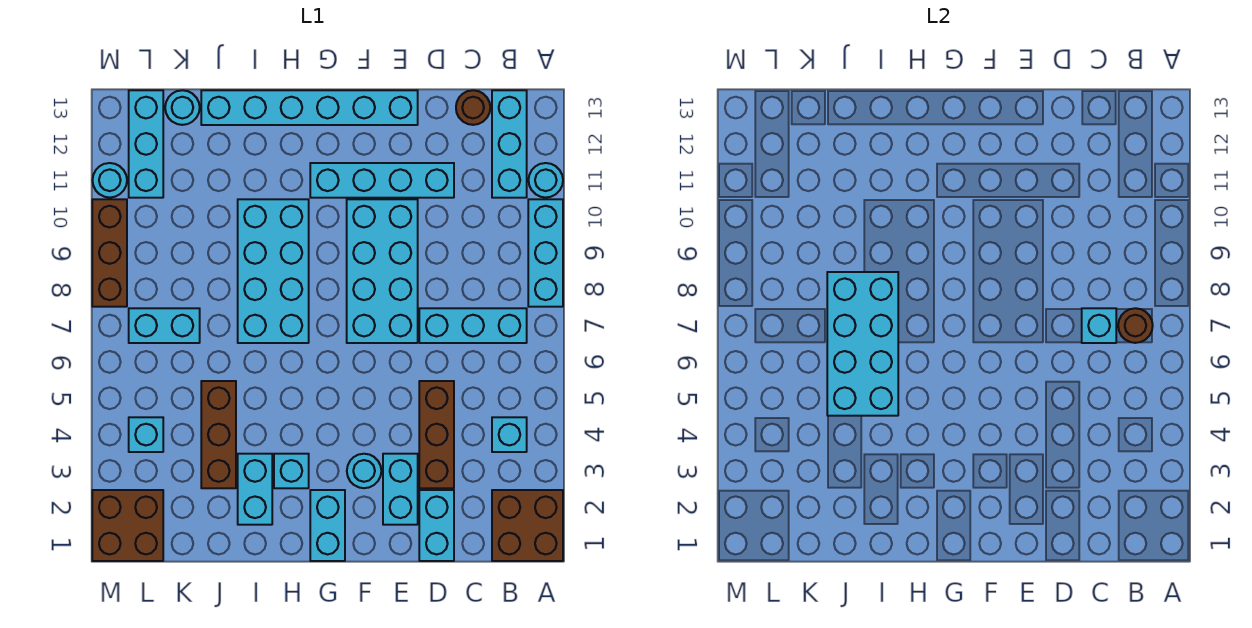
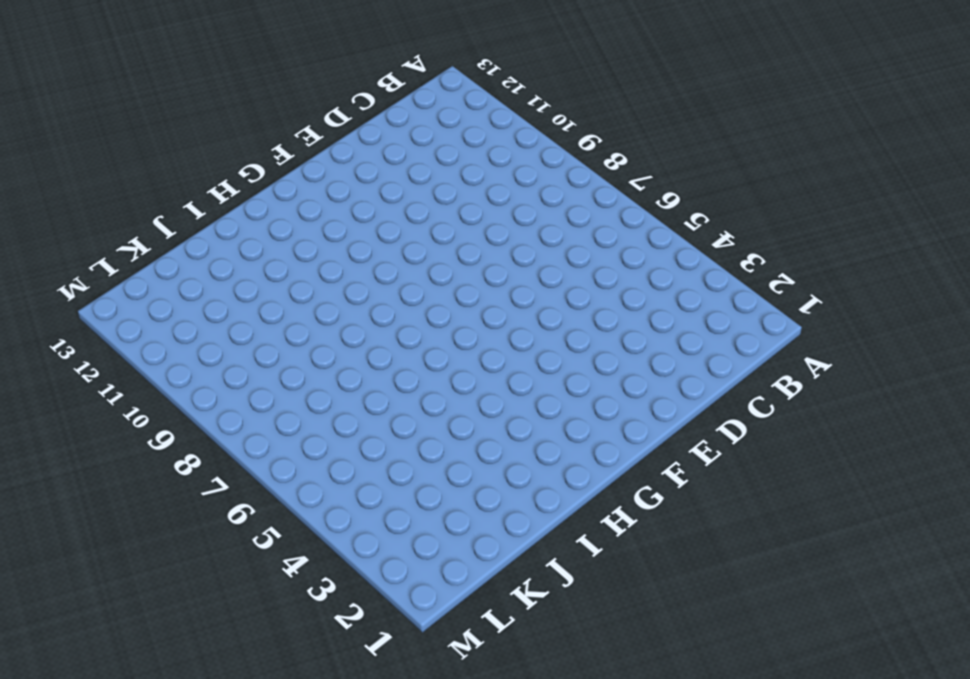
none -> brown 2x2 brick [492,490,563,561]
none -> cyan 1x3 brick [528,199,563,307]
none -> cyan 1x1 round brick [529,163,563,198]

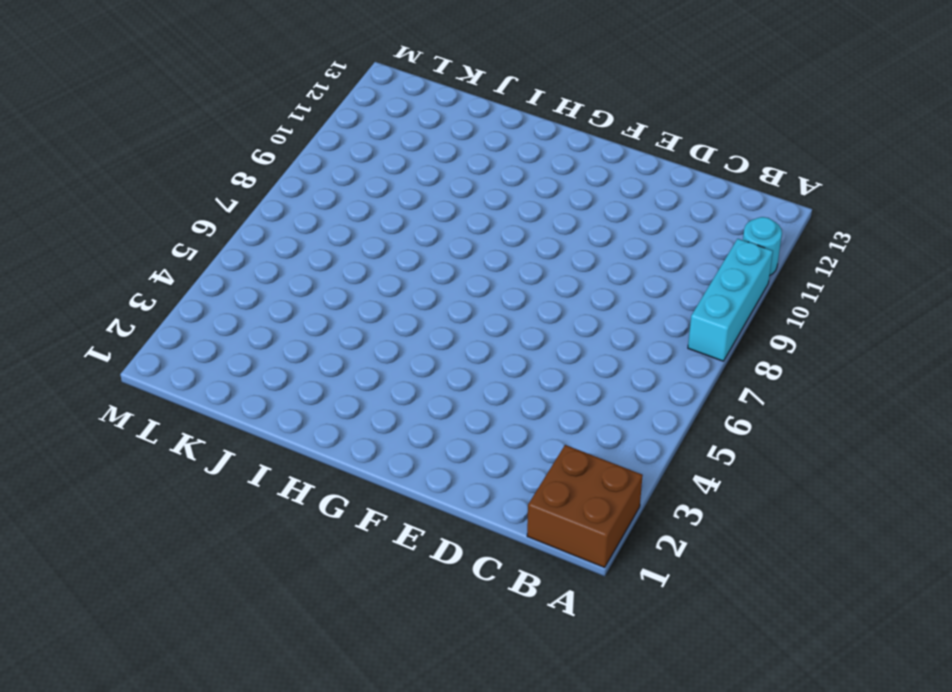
none -> cyan 1x1 brick [492,417,527,452]
none -> cyan 1x3 brick [419,308,527,343]
none -> cyan 1x3 brick [492,90,527,198]

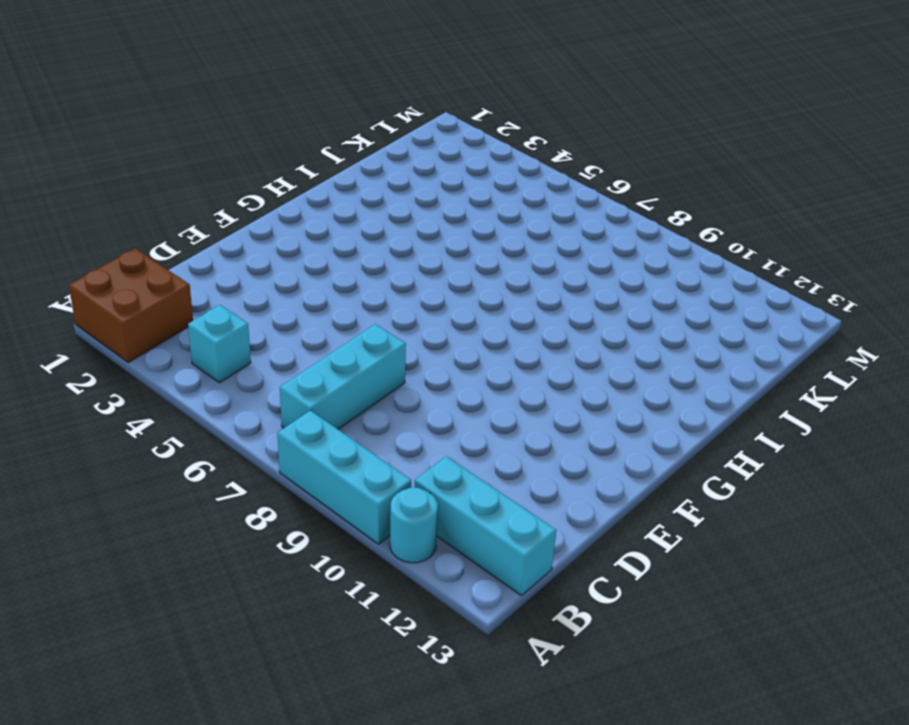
none -> brown 1x1 round brick [456,90,490,125]
none -> cyan 1x2 brick [419,490,454,561]
none -> brown 1x3 brick [419,381,454,488]

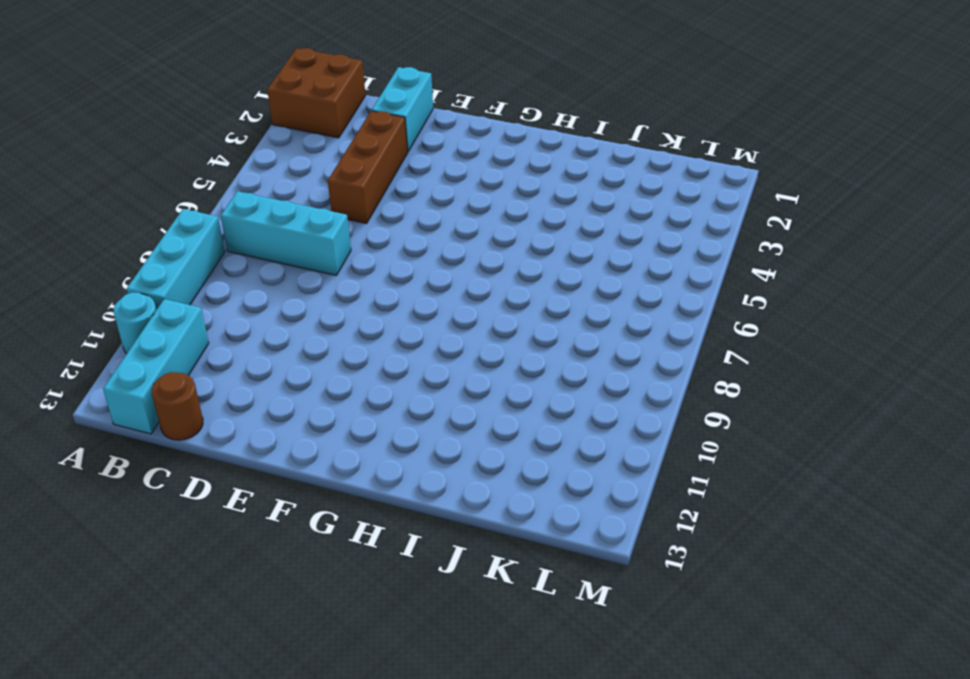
none -> cyan 1x1 brick [492,417,527,452]
none -> cyan 1x4 brick [310,163,454,198]
none -> cyan 1x2 brick [383,454,418,525]

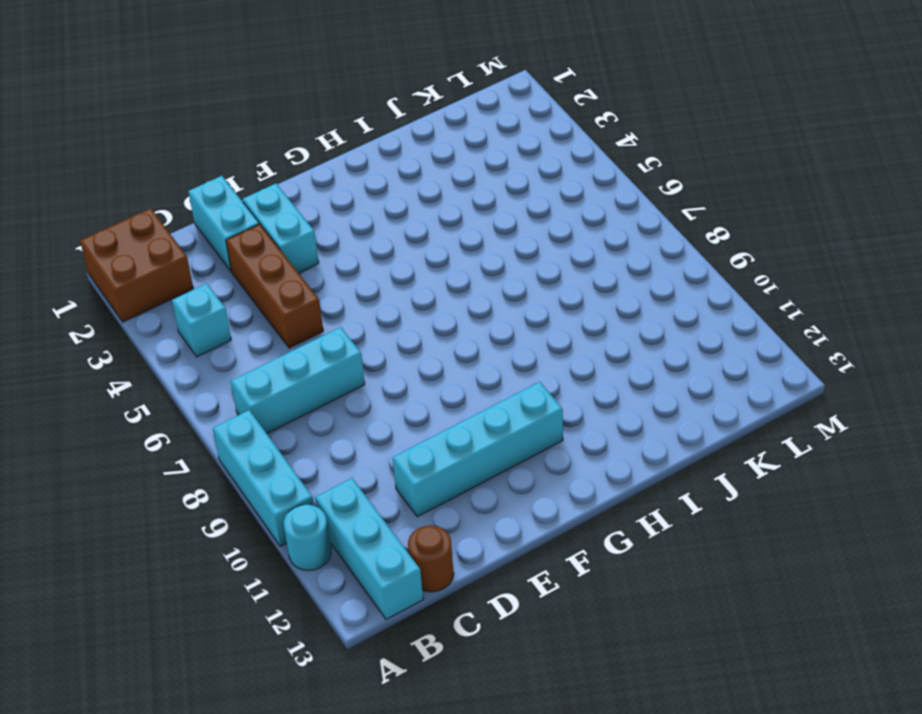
none -> cyan 2x4 brick [347,199,418,343]
none -> cyan 1x6 brick [201,90,418,125]
none -> cyan 1x1 round brick [347,454,381,488]

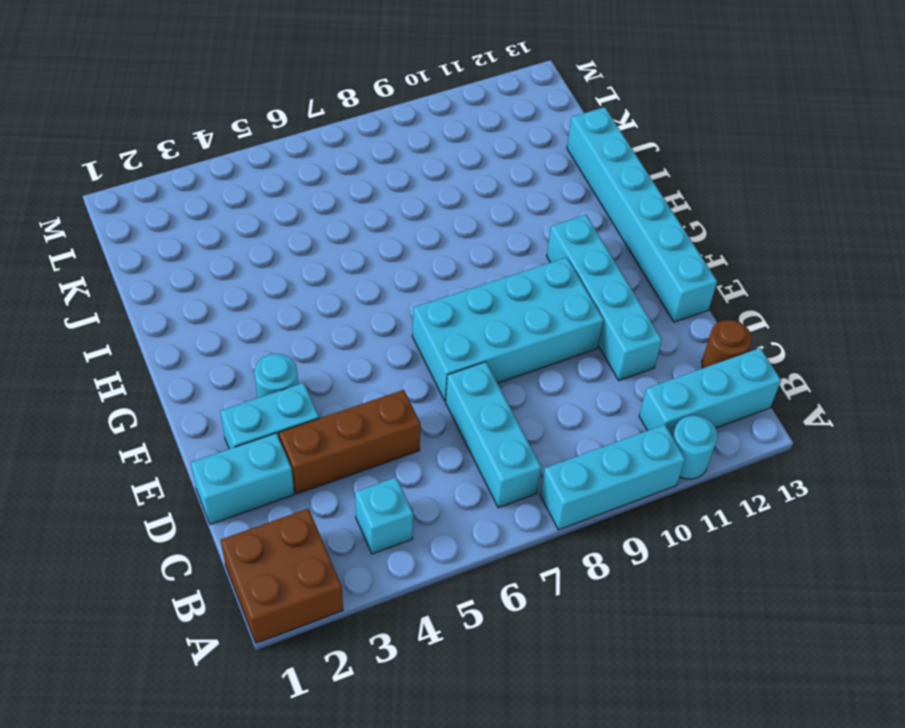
none -> cyan 1x2 brick [310,490,345,561]
none -> cyan 1x1 brick [274,454,309,488]
none -> cyan 2x4 brick [238,199,309,343]

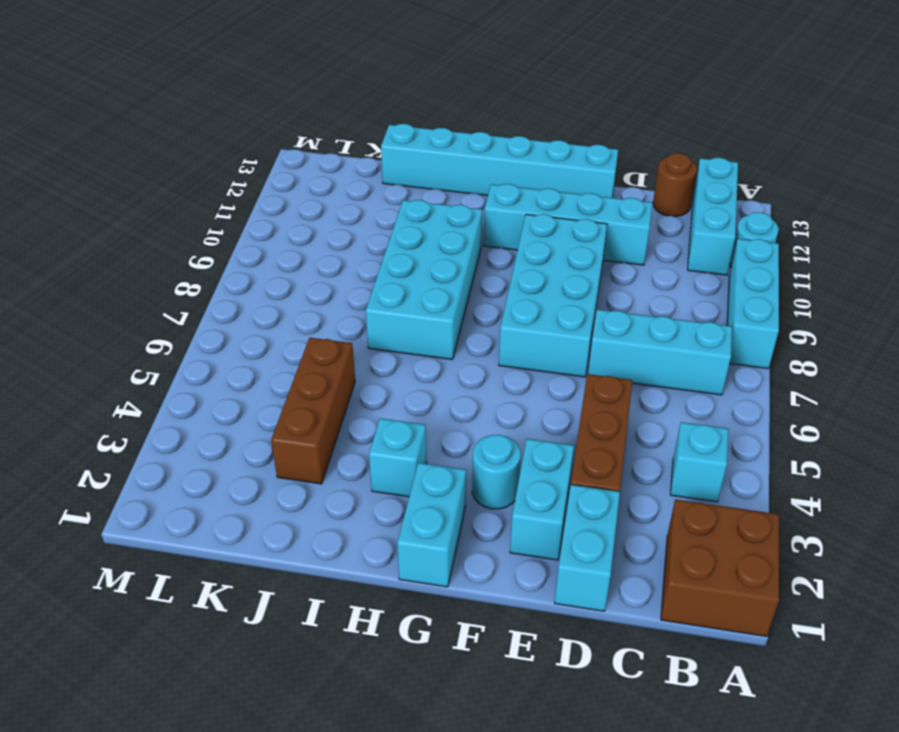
none -> cyan 1x2 brick [238,454,272,525]
none -> cyan 1x2 brick [129,308,200,343]
none -> cyan 1x1 round brick [165,90,200,125]

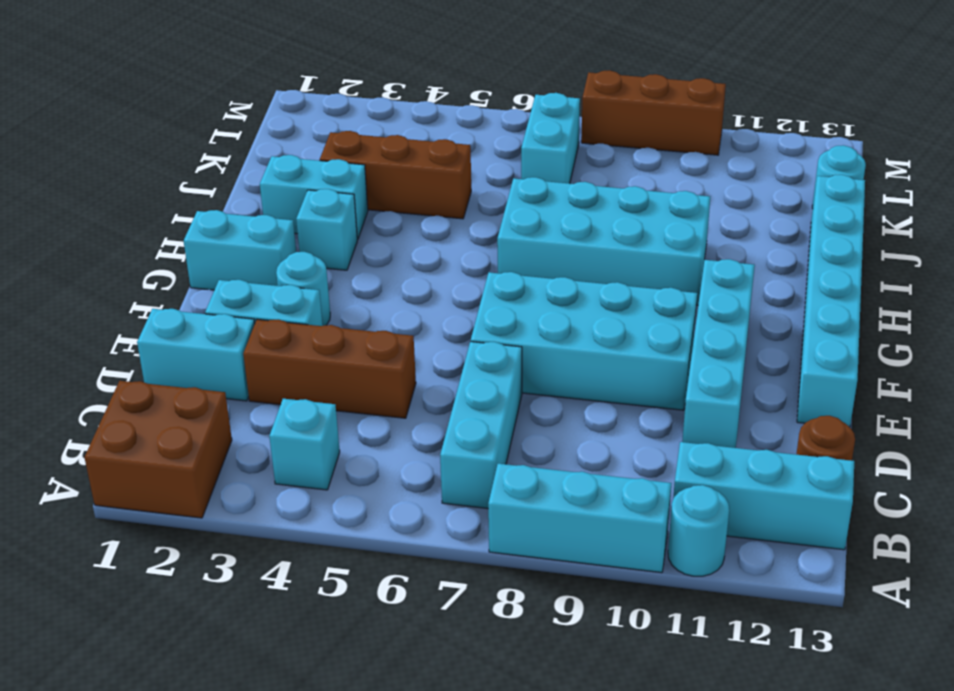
none -> brown 2x2 brick [92,490,163,561]
none -> cyan 1x1 brick [129,417,163,452]
none -> cyan 1x3 brick [129,90,163,198]

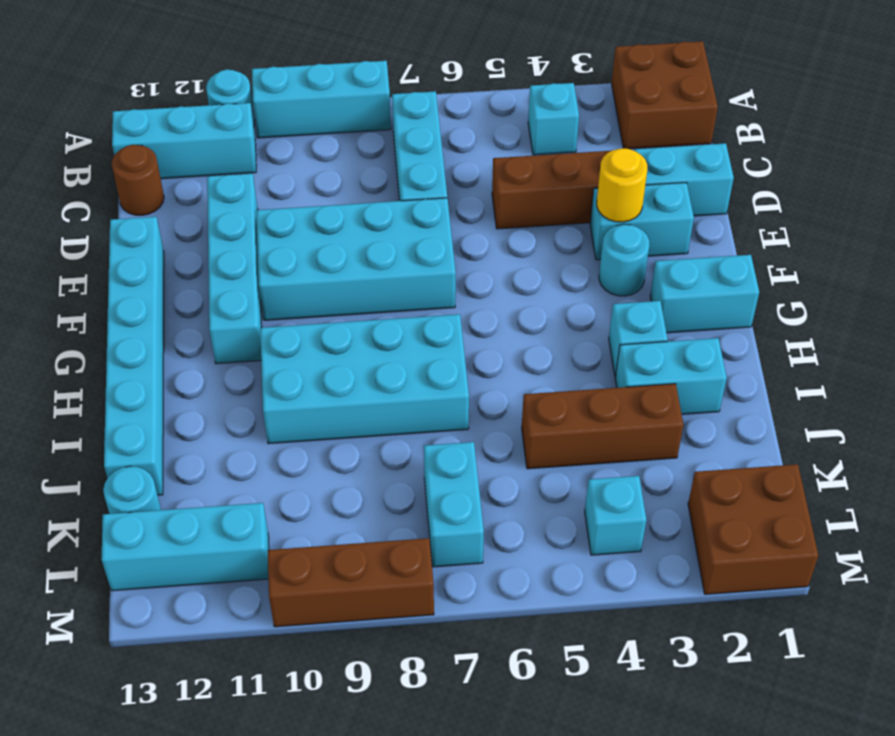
yellow 1x1 round brick [597,148,647,222] -> none
none -> cyan 1x1 round brick [93,163,127,198]
none -> brown 1x1 round brick [1118,308,1153,343]
none -> cyan 1x1 brick [1082,308,1116,343]

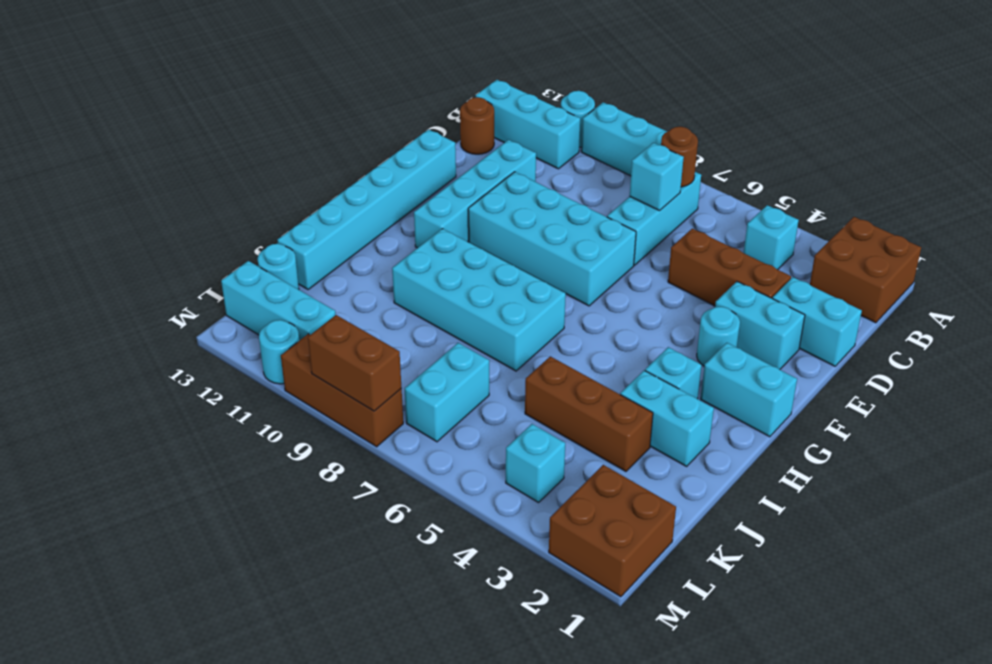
brown 1x2 brick [308,315,401,411] -> none
none -> cyan 2x4 brick [827,272,898,416]

